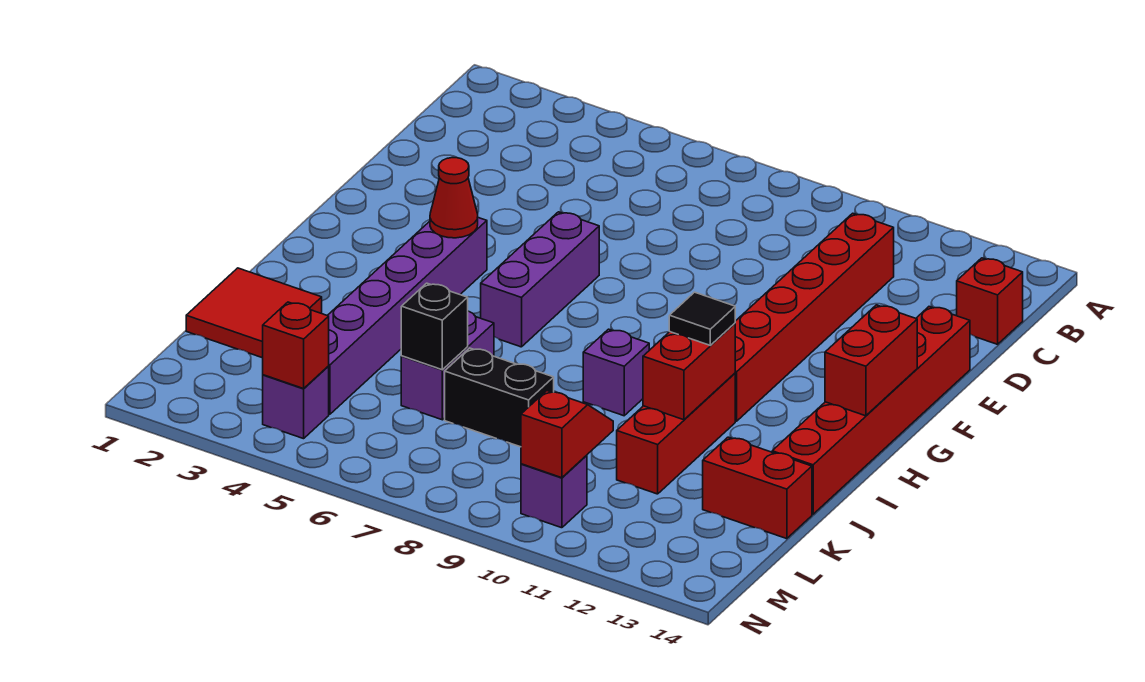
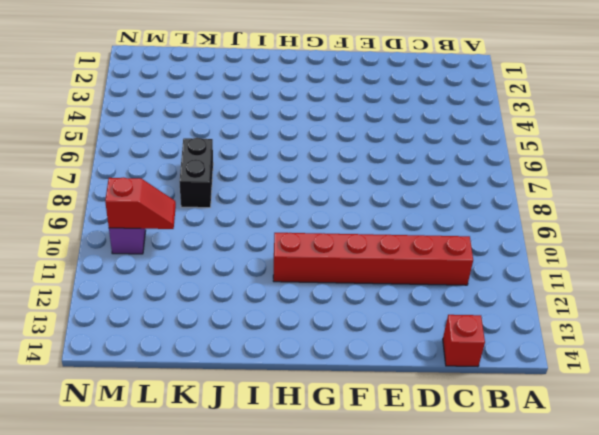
none -> red 1x6 brick [772,307,970,514]
none -> purple 1x3 brick [481,212,599,347]
none -> purple 1x6 brick [327,218,487,414]

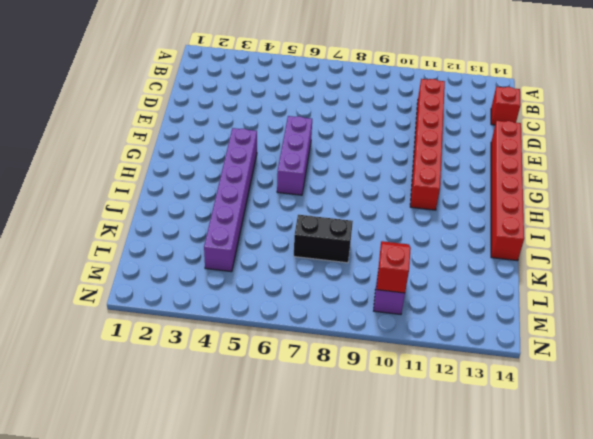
none -> purple 1x1 brick [583,329,649,416]
none -> red 1x3 brick [617,373,735,494]
none -> red 2x2 tile [186,268,322,358]

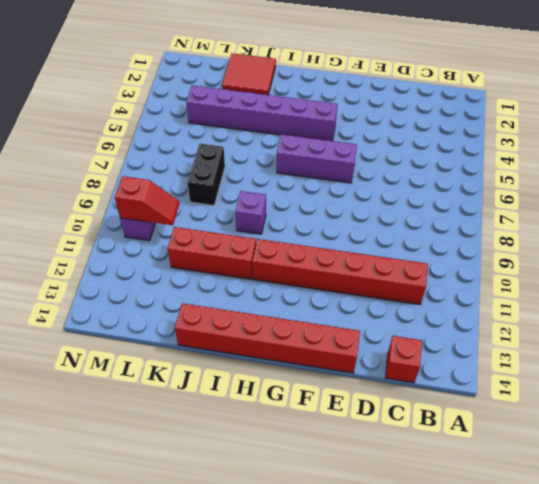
none -> purple 1x2 brick [401,311,494,420]
none -> red 1x2 brick [703,437,812,539]
none -> purple 1x1 brick [263,366,329,439]

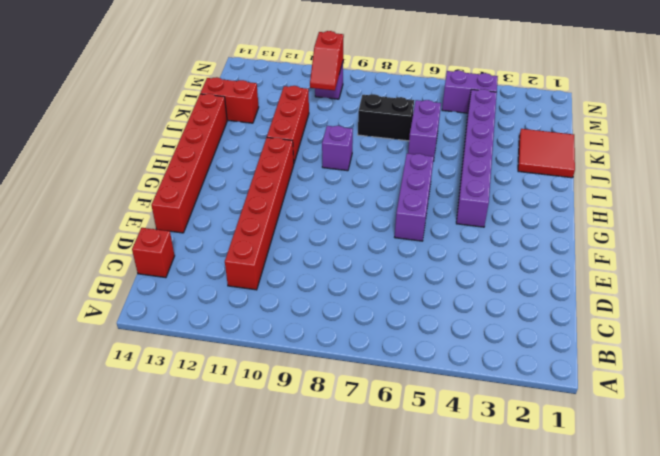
purple 1x2 brick [442,70,498,113] -> purple 1x1 brick [263,366,329,439]
none -> red 1x1 cone [430,158,478,238]
none -> red 1x2 brick [825,305,917,416]
none -> red 1x2 brick [643,323,735,420]

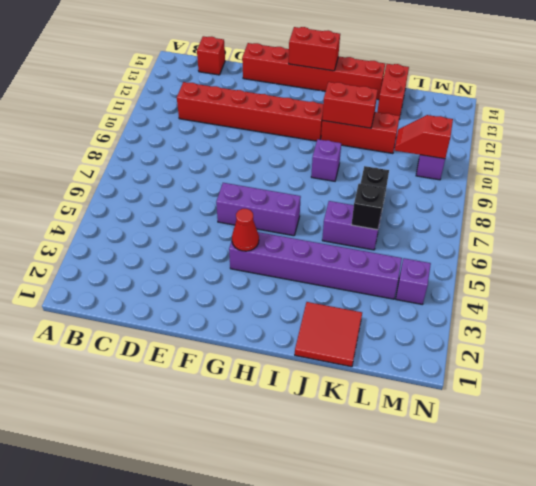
none -> red 1x1 brick [263,302,329,389]
none -> black 1x1 tile [669,292,735,346]

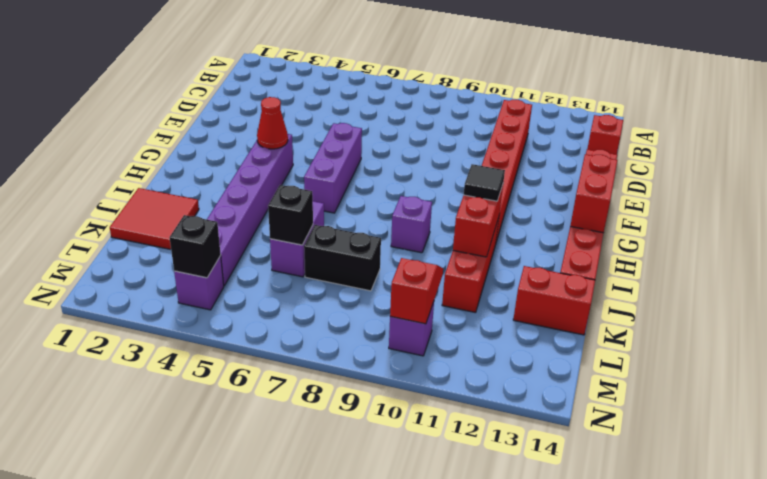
black 1x1 brick [170,215,221,278] -> red 1x1 brick [263,302,329,389]

